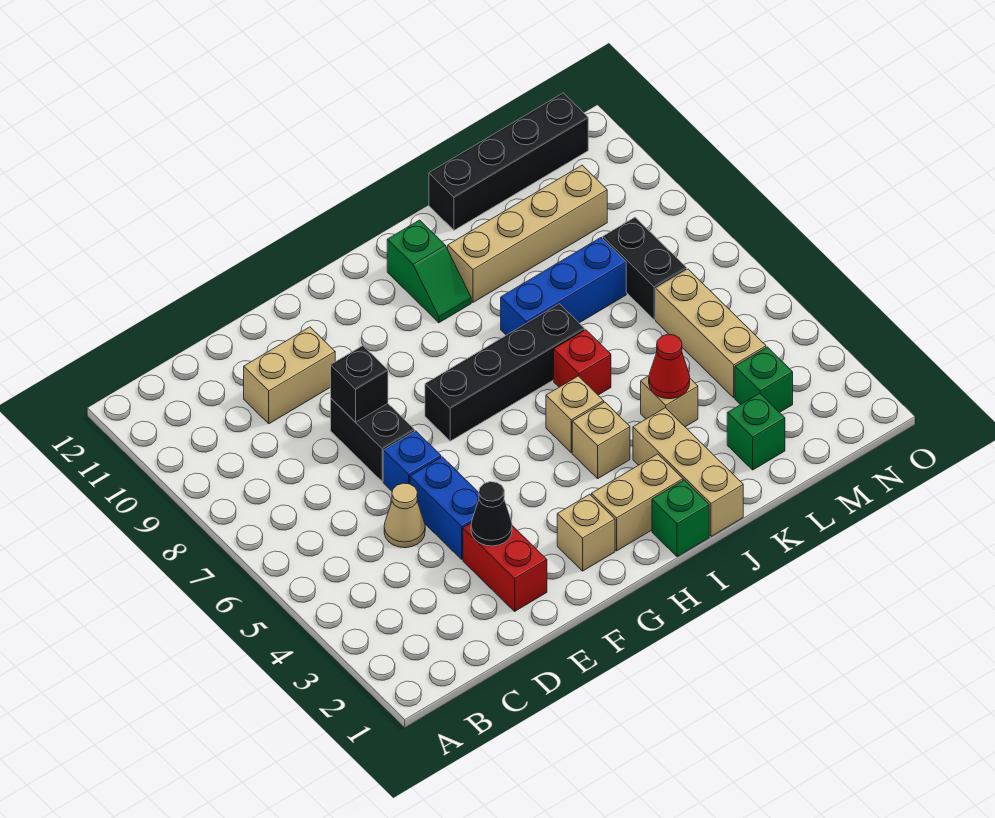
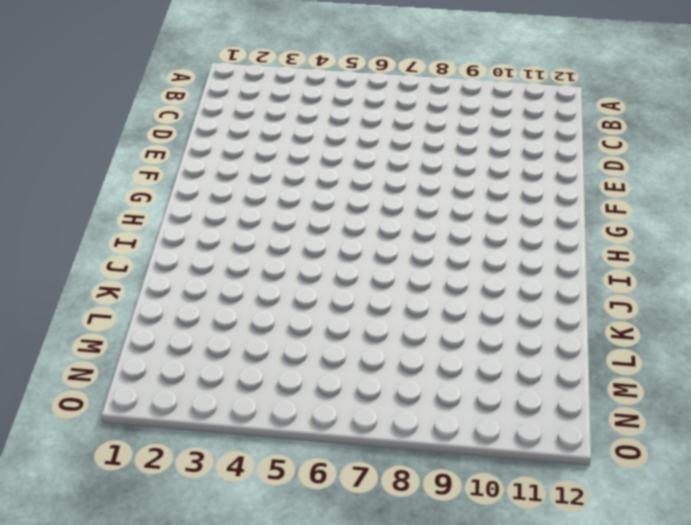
none -> tan 1x1 cone [384,483,425,548]
none -> tan 1x2 brick [244,327,335,424]
none -> red 1x2 brick [463,523,547,611]

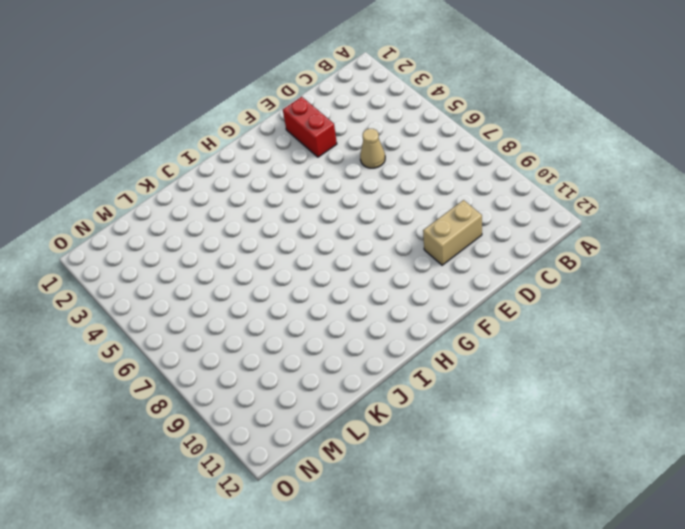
none -> blue 1x2 brick [410,457,479,559]
none -> blue 1x1 brick [383,431,441,491]
none -> black 1x2 brick [331,399,415,481]

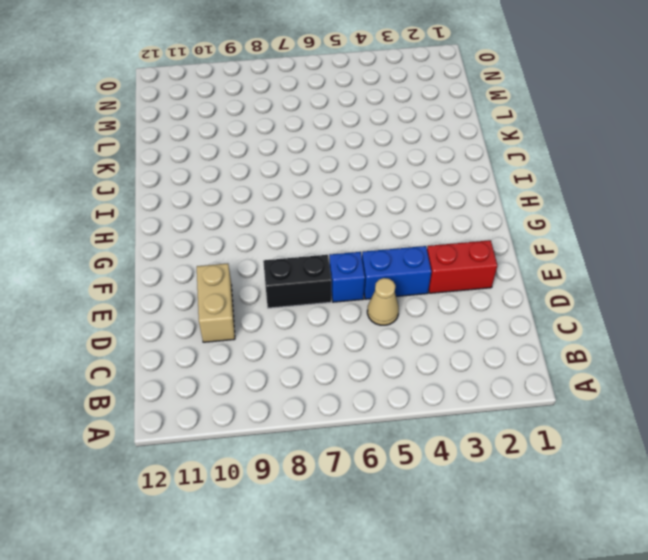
none -> tan 1x1 brick [557,494,615,571]
none -> black 1x4 brick [425,304,585,441]
none -> tan 1x2 brick [591,454,683,551]

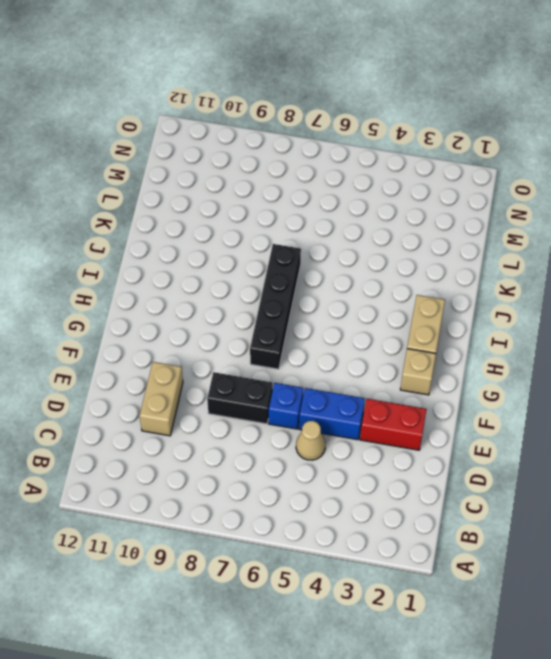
none -> green 1x1 brick [652,480,709,557]
none -> tan 1x1 brick [572,402,630,478]
none -> tan 1x1 brick [546,376,604,453]

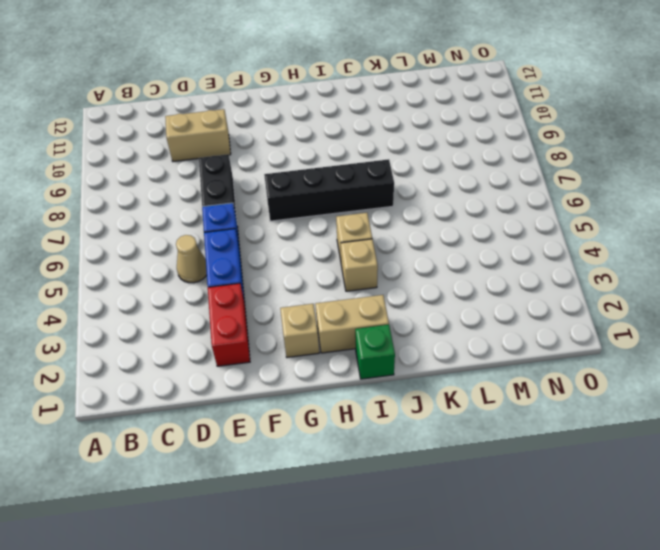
none -> green 1x2 slope [387,220,471,323]
none -> tan 1x3 brick [633,408,743,536]
none -> red 1x1 brick [554,330,611,395]

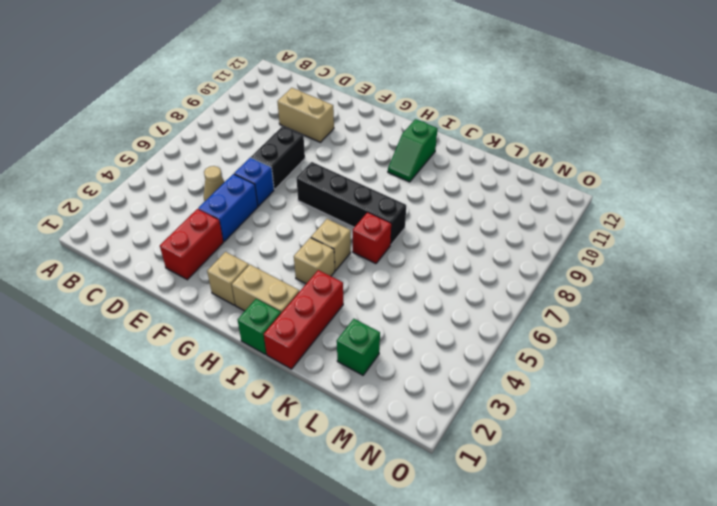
red 1x3 brick [264,270,343,369] -> tan 1x3 brick [633,408,743,536]
none -> blue 1x3 brick [501,238,626,335]
none -> tan 1x4 brick [448,165,607,302]
none -> tan 1x1 brick [641,376,698,427]

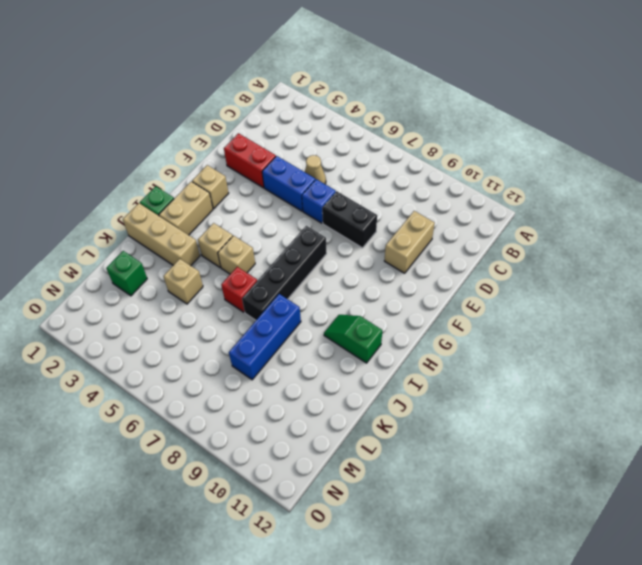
none -> tan 1x4 brick [448,165,607,302]
none -> black 1x4 brick [429,93,588,230]
none -> green 1x1 brick [735,347,793,413]

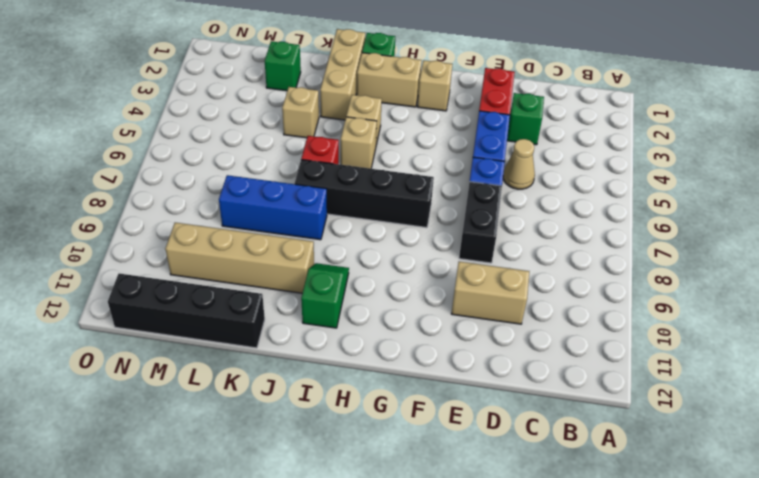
green 1x1 brick [507,93,544,145] -> green 1x1 brick moved to [735,347,793,413]
none -> tan 1x3 brick [656,269,766,398]
none -> black 1x2 brick [603,217,687,320]
none -> black 1x1 cone [471,482,512,546]

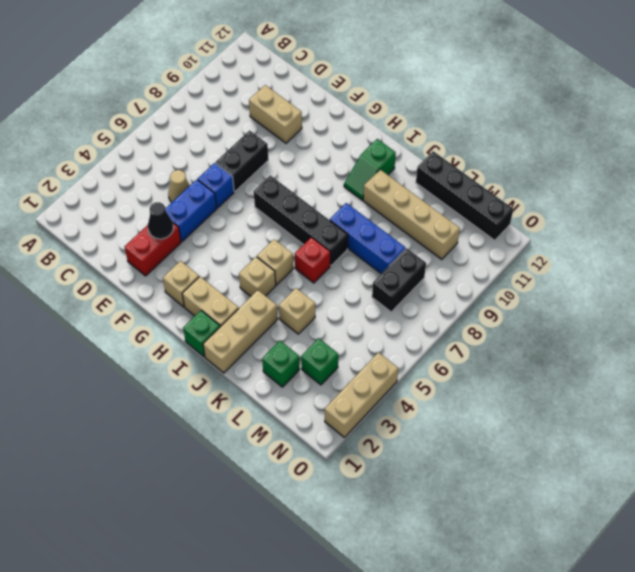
tan 1x3 brick [325,352,398,437] -> tan 1x3 brick moved to [656,269,766,398]
none -> black 1x1 brick [331,346,388,422]
none -> red 1x1 cone [649,334,690,399]

